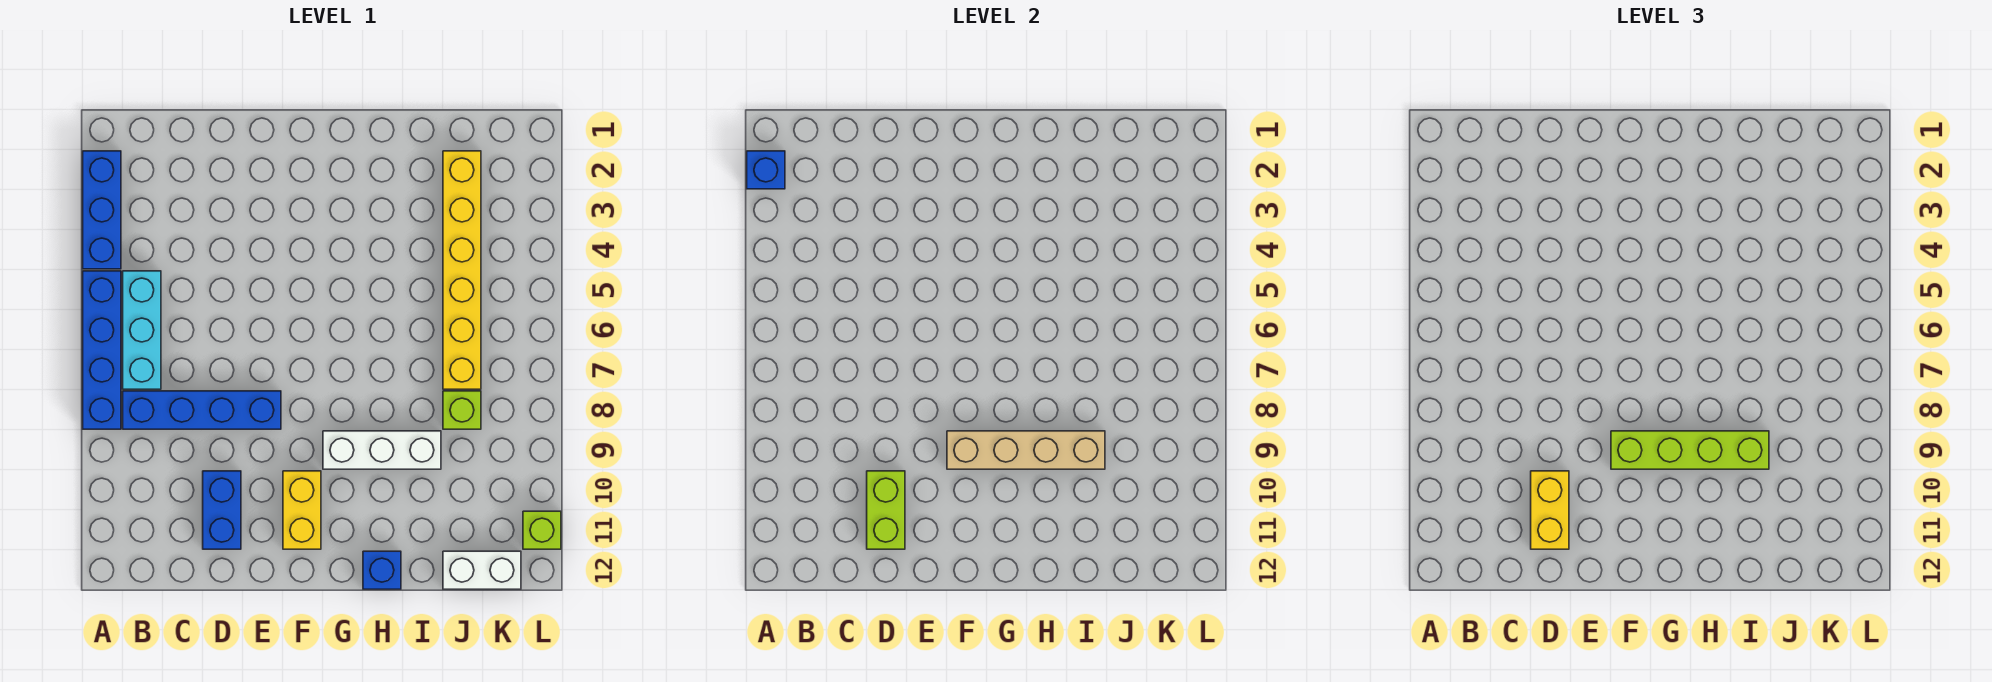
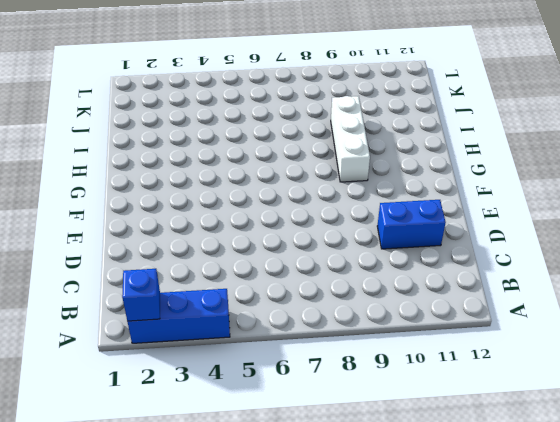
none -> blue 1x4 brick [83,271,121,429]
none -> cyan 1x3 brick [123,271,161,389]
none -> blue 1x4 brick [123,391,281,429]

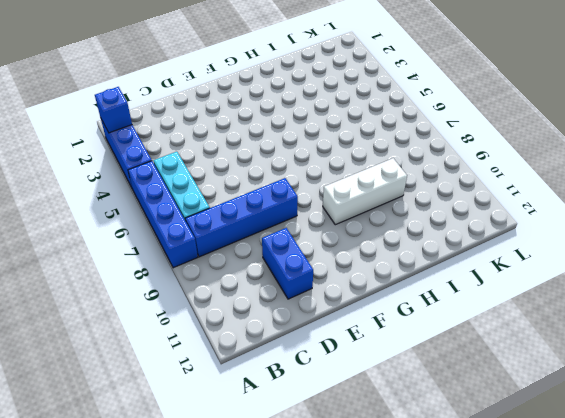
none -> yellow 1x2 brick [283,471,321,549]
none -> blue 1x1 brick [363,551,401,589]
none -> yellow 1x6 brick [443,151,481,389]

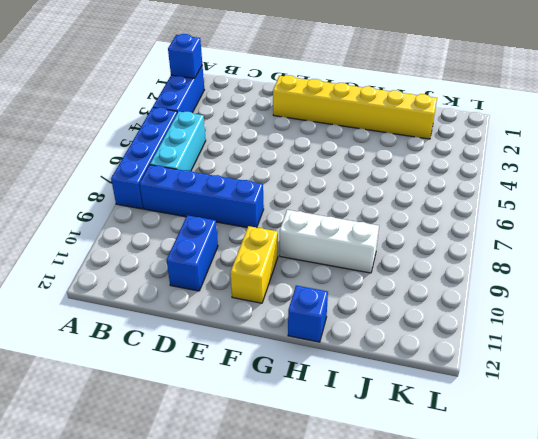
yellow 1x6 brick [273,75,437,139] -> yellow 1x6 brick turned to [443,151,481,389]
none -> lime 1x1 brick [443,391,481,429]
none -> white 1x2 brick [443,551,521,589]
none -> lime 1x1 brick [523,511,561,549]

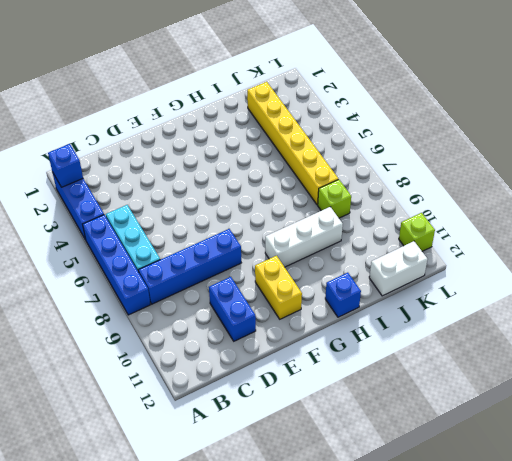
none -> lime 1x2 brick [867,471,905,549]
none -> tan 1x4 brick [947,431,1105,469]
none -> yellow 1x2 brick [1531,471,1569,549]

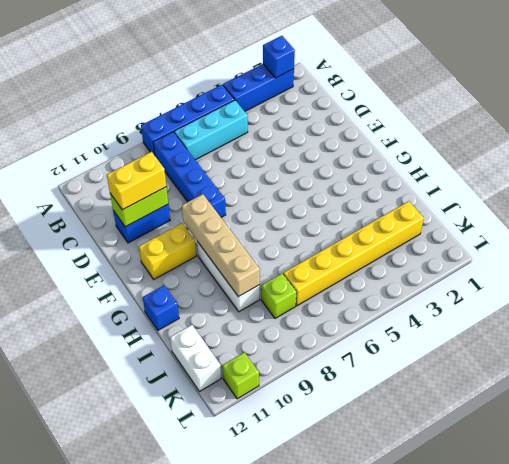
none -> lime 1x4 brick [1611,431,1769,469]

